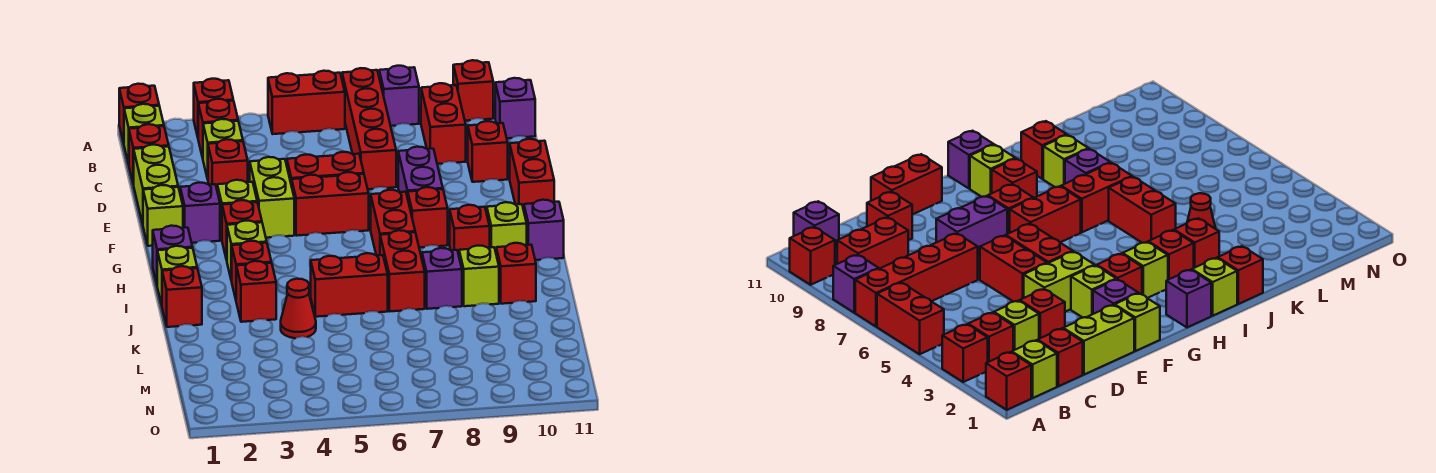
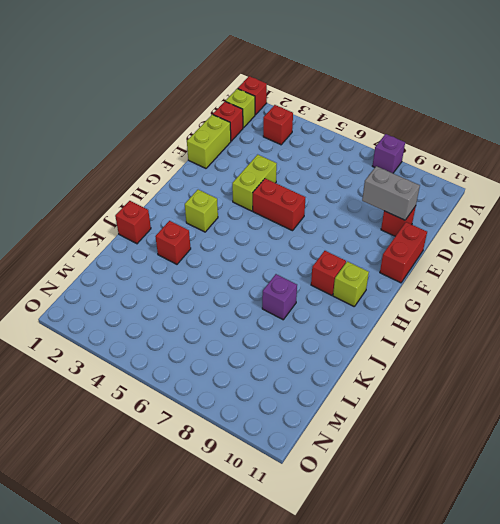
grey 1x2 brick [362,166,420,220] -> none
none -> red 1x1 brick [194,79,233,137]
none -> red 1x2 brick [268,71,345,134]
none -> red 1x4 brick [342,68,396,189]
none -> red 1x1 brick [453,60,493,121]

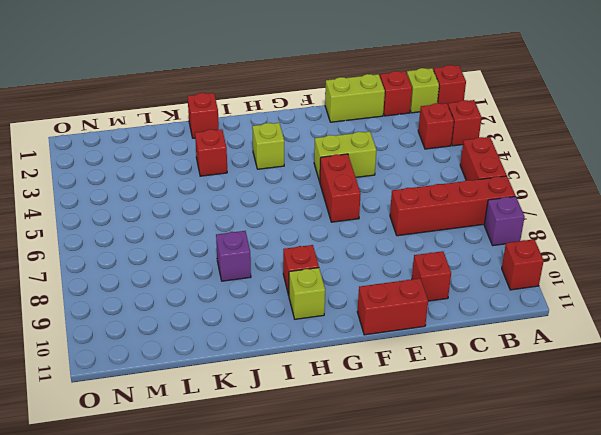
none -> red 1x2 brick [421,83,466,164]
none -> purple 1x1 brick [495,78,535,138]
none -> lime 1x1 brick [203,119,243,179]
none -> red 1x1 brick [208,139,248,188]

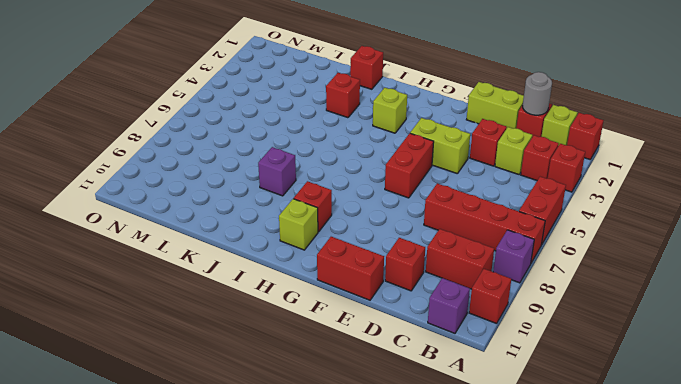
grey 1x1 round brick [523,72,552,115] -> none
none -> red 1x2 brick [287,152,364,186]
none -> purple 1x2 brick [398,147,443,198]
none -> lime 1x1 brick [143,185,183,246]
none -> purple 1x1 brick [180,183,220,243]

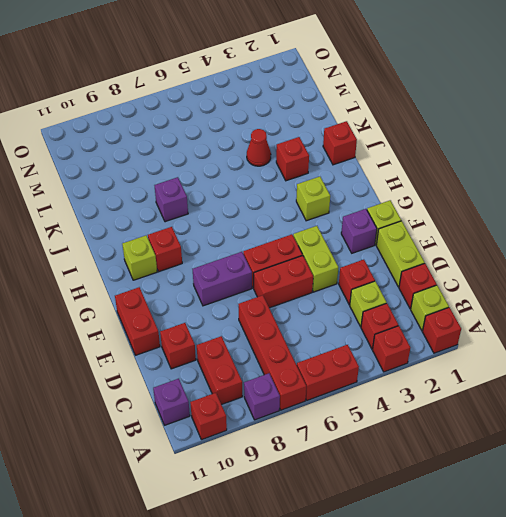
purple 1x2 brick [193,252,252,306] -> purple 1x2 brick turned to [398,147,443,198]
none -> lime 1x1 brick [217,180,257,239]
none -> red 1x1 brick [222,200,262,260]
none -> red 1x2 brick [371,190,415,256]
none -> red 1x1 brick [408,187,448,248]

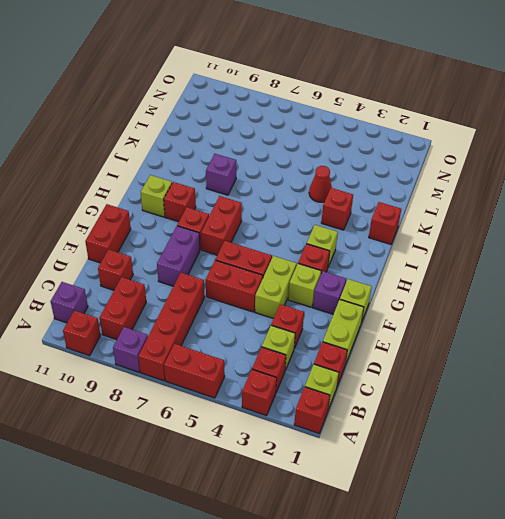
none -> purple 1x1 brick [153,226,193,284]
none -> purple 1x1 brick [524,200,564,260]
none -> lime 1x1 brick [157,246,197,305]
none -> red 1x1 brick [232,241,272,299]

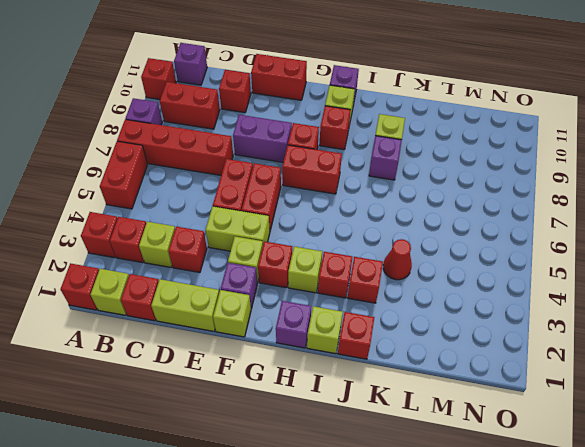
none -> red 1x2 brick [380,230,425,311]
none -> red 1x2 brick [311,253,388,317]
none -> red 1x1 brick [496,243,536,304]

